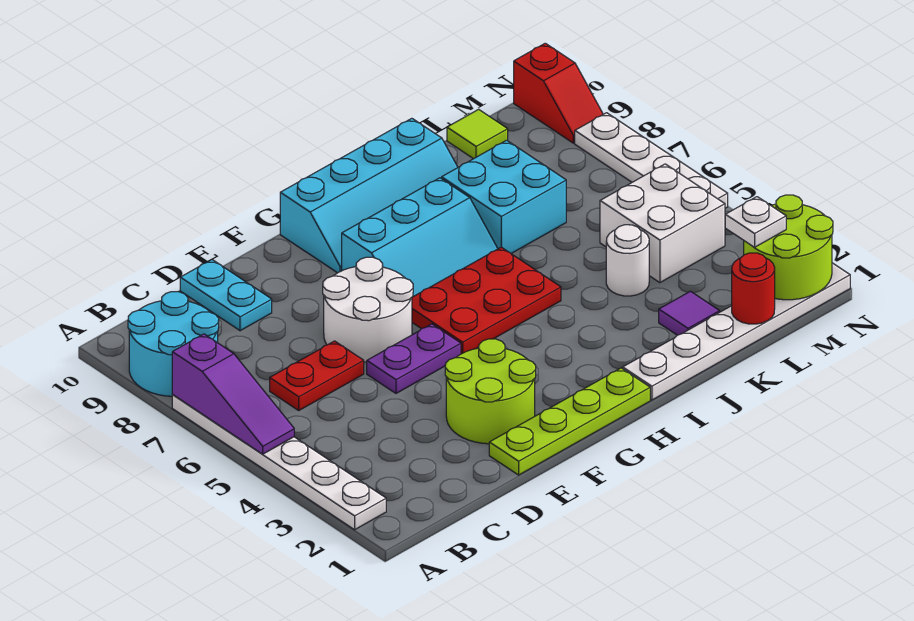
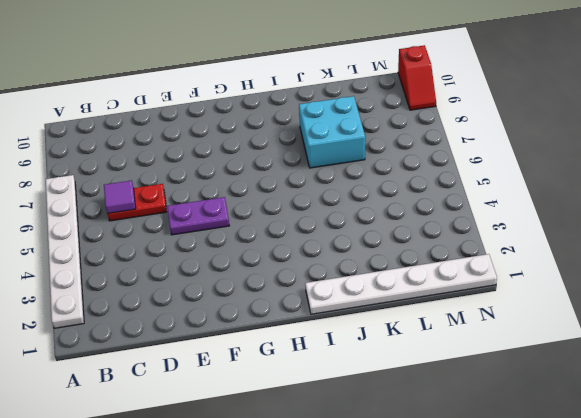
purple 1x1 tile [104,180,136,214] -> purple 1x1 tile moved to [659,291,720,335]
none -> cyan 2x2 round brick [128,292,219,396]
none -> cyan 1x2 plate [180,260,272,331]
none -> lime 1x4 plate [489,368,650,475]

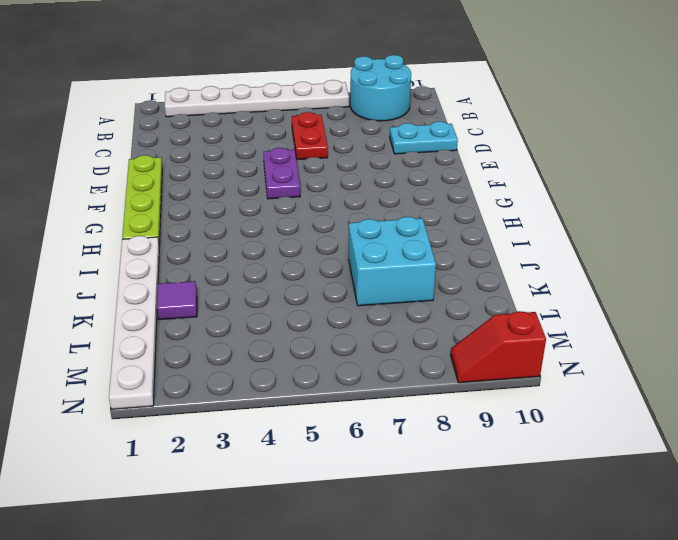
none -> lime 2x2 round brick [445,339,536,444]
none -> white 2x2 round brick [323,257,413,362]
none -> red 2x3 plate [412,247,561,354]

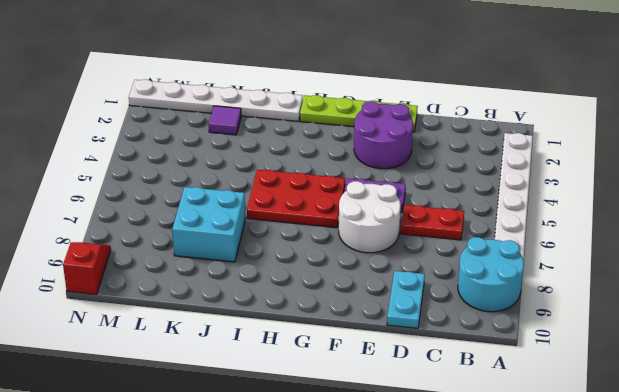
purple 2x2 round brick [354,101,413,169] -> lime 2x2 round brick [445,339,536,444]
none -> cyan 2x3 slope [342,178,498,296]
none -> cyan 2x4 slope [280,118,458,273]
none -> white 1x1 round brick [606,225,649,296]

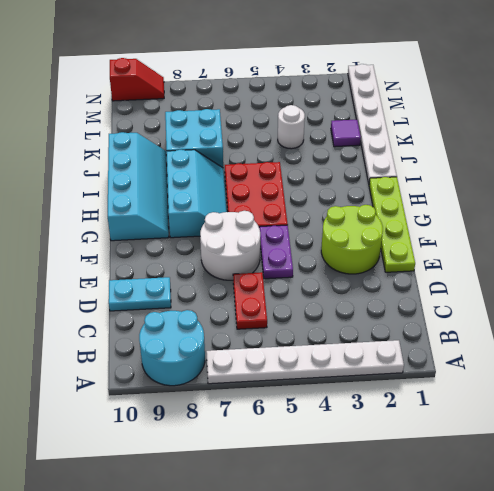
none -> white 2x2 brick [600,164,725,283]
none -> lime 1x1 tile [447,109,508,159]
none -> white 1x4 plate [575,113,728,208]

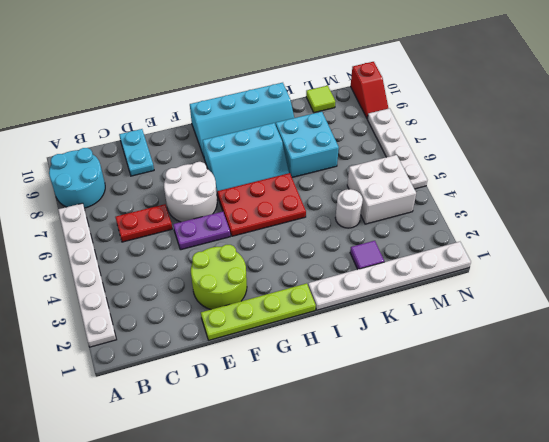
none -> purple 1x3 slope [172,334,294,454]
none -> red 1x1 round brick [732,253,775,324]
none -> lime 2x2 round brick [744,195,833,300]

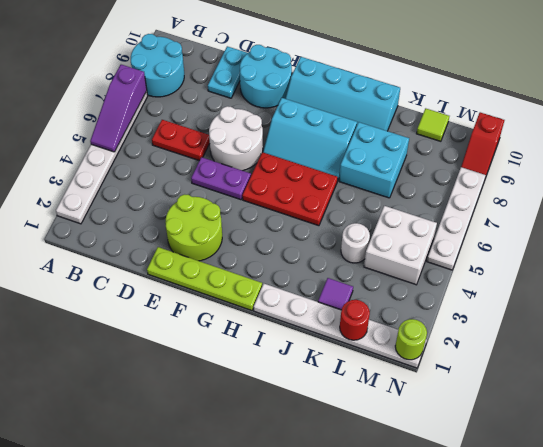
cyan 2x2 round brick [240,45,292,108] -> none
lime 1x1 round brick [395,319,427,360] -> lime 2x2 round brick [744,195,833,300]
none -> white 1x1 plate [725,197,786,247]

